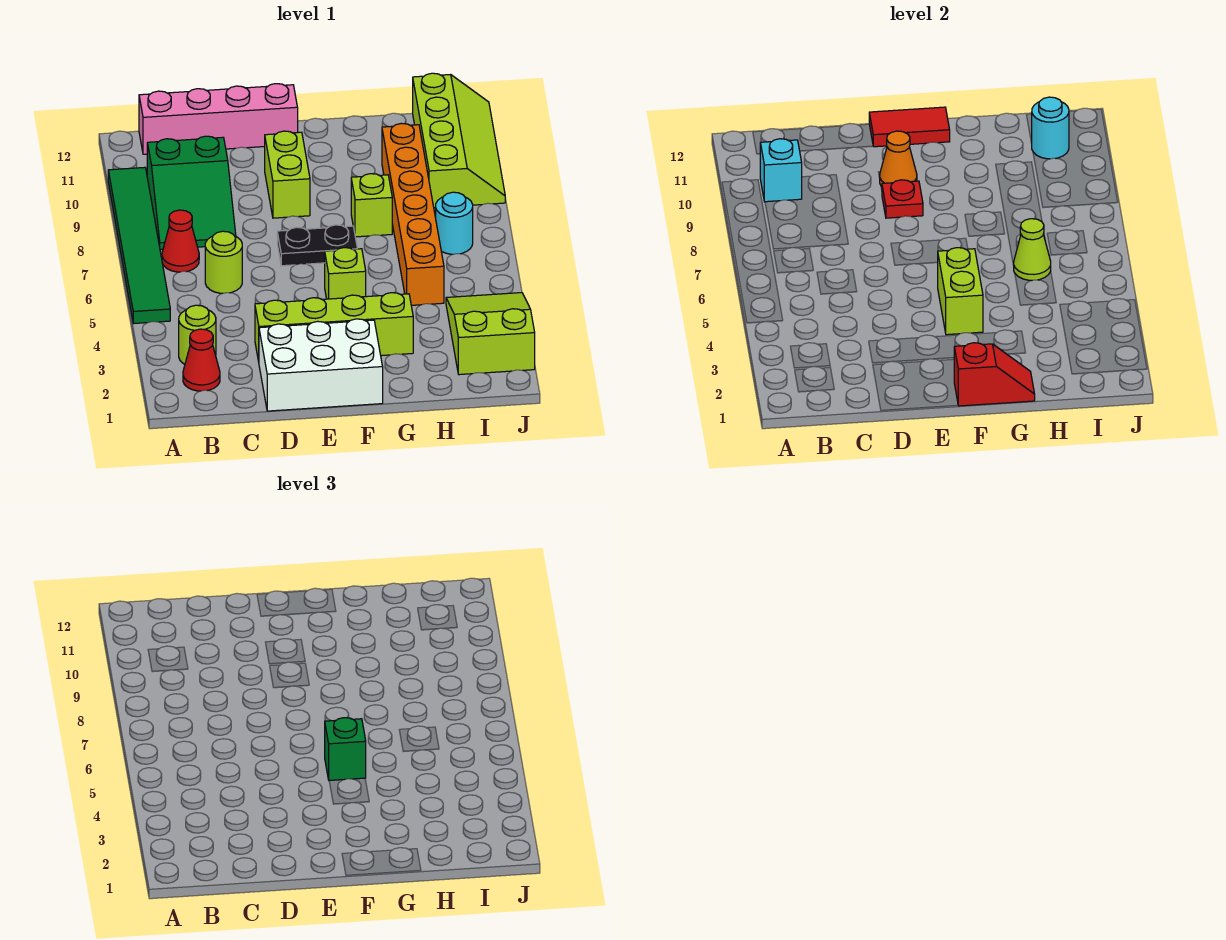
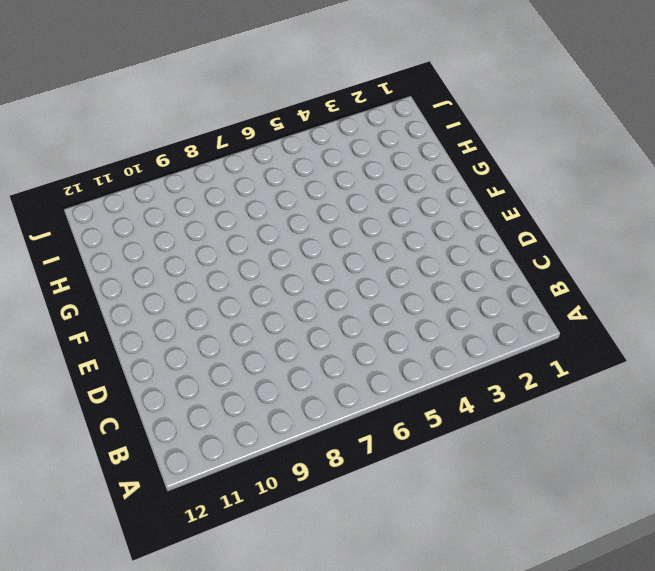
none -> green 1x6 tile [108,167,170,323]
none -> red 1x1 cone [183,329,220,391]
none -> lime 1x1 round brick [179,305,216,364]

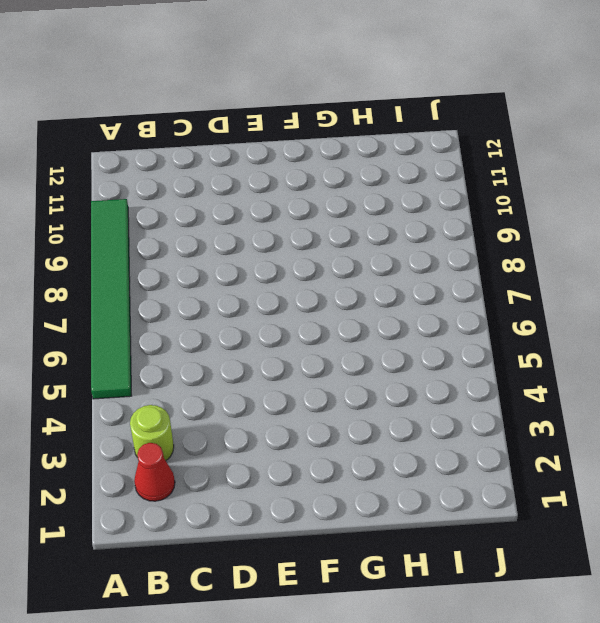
none -> red 1x1 cone [162,210,199,272]
none -> green 2x3 slope [147,136,236,250]
none -> pink 1x4 brick [139,84,298,154]

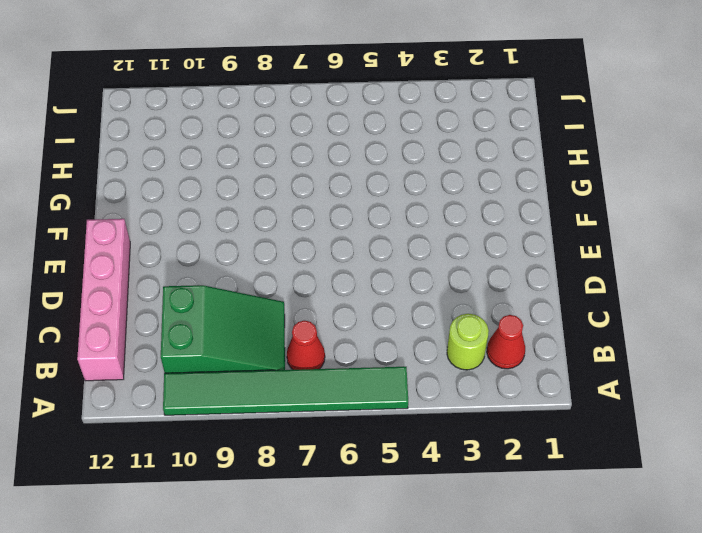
none -> lime 1x1 round brick [205,231,242,293]
none -> white 2x3 brick [259,319,383,411]
none -> lime 1x4 brick [255,293,413,361]

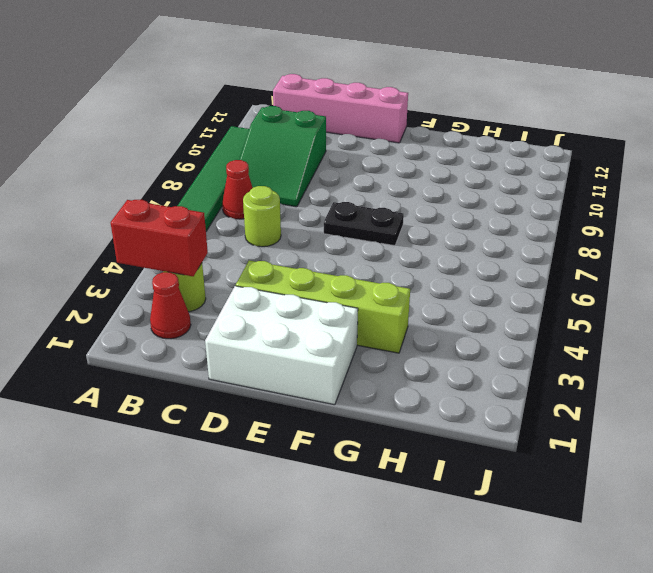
red 1x2 brick [110,200,208,276] -> none
none -> lime 1x2 brick [265,131,310,218]
none -> lime 1x1 brick [325,248,366,299]
none -> lime 1x1 brick [351,174,392,237]

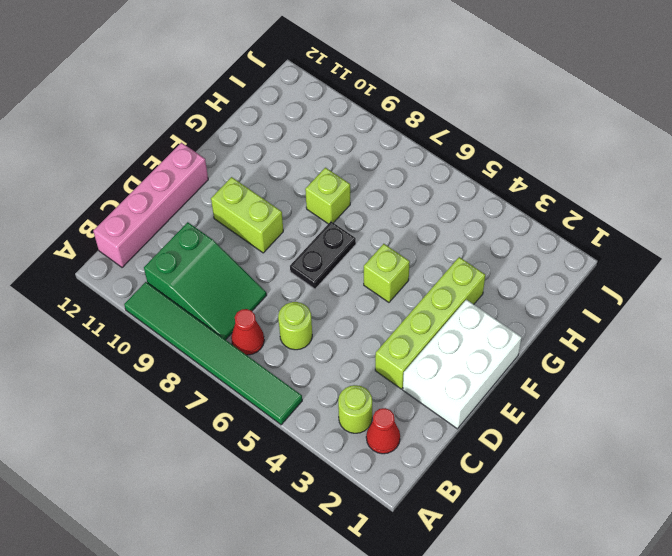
none -> orange 1x6 brick [382,123,444,305]
none -> lime 2x3 slope [446,293,535,375]
none -> cyan 1x1 round brick [436,192,473,254]

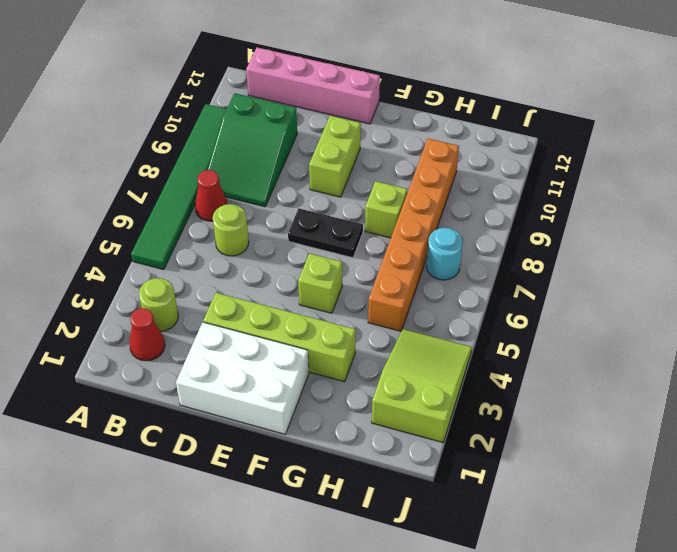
none -> lime 2x4 slope [413,73,505,208]
none -> cyan 1x1 brick [760,139,802,202]
none -> red 1x1 plate [882,180,923,218]

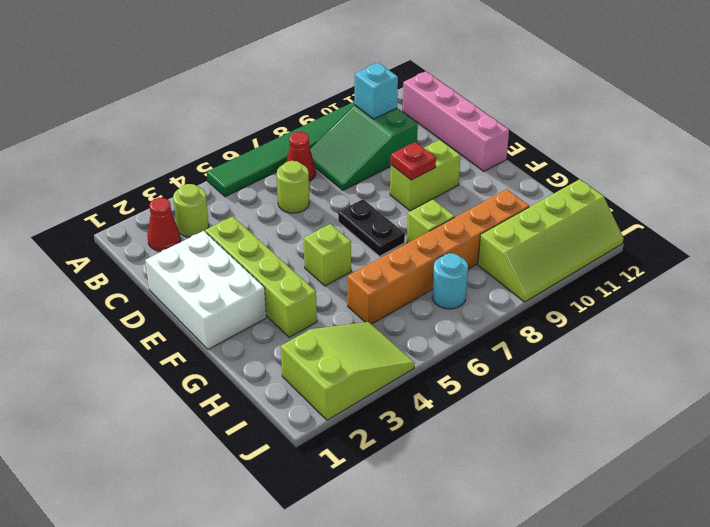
none -> orange 1x1 cone [880,131,917,186]
none -> red 1x2 tile [869,107,950,147]
none -> red 1x2 slope [954,343,1035,406]

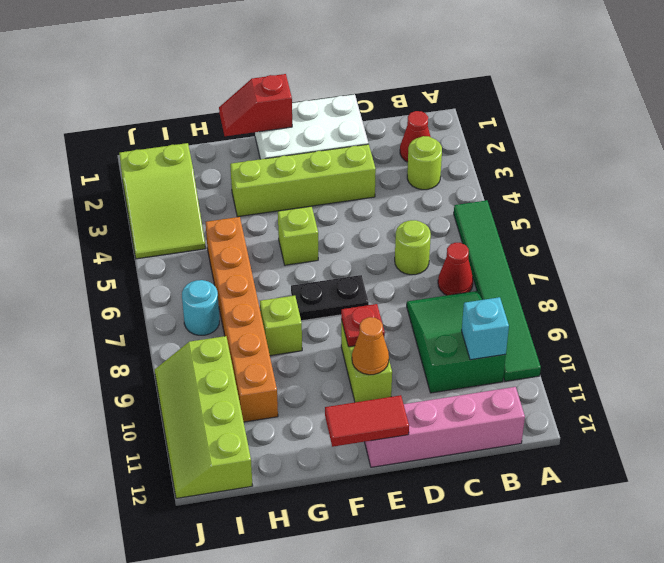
none -> lime 1x2 brick [937,248,983,335]
none -> lime 1x1 cone [1014,219,1051,280]
none -> cyan 1x1 round brick [1032,97,1069,159]

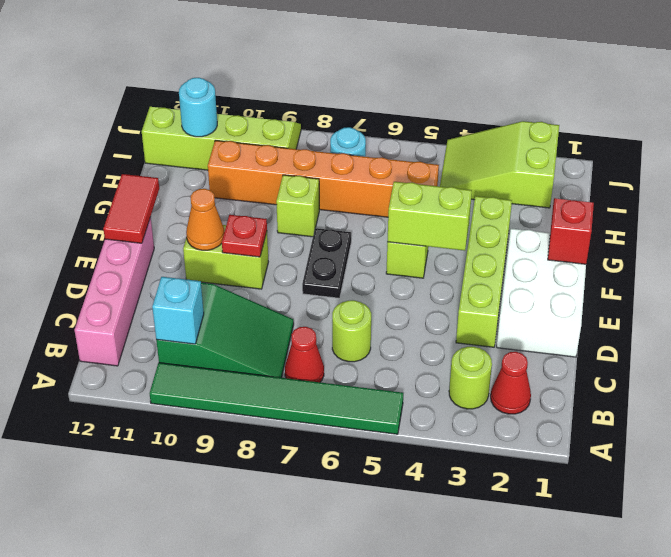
none -> lime 1x1 cone [1014,219,1051,280]
none -> green 1x1 brick [325,718,366,780]

